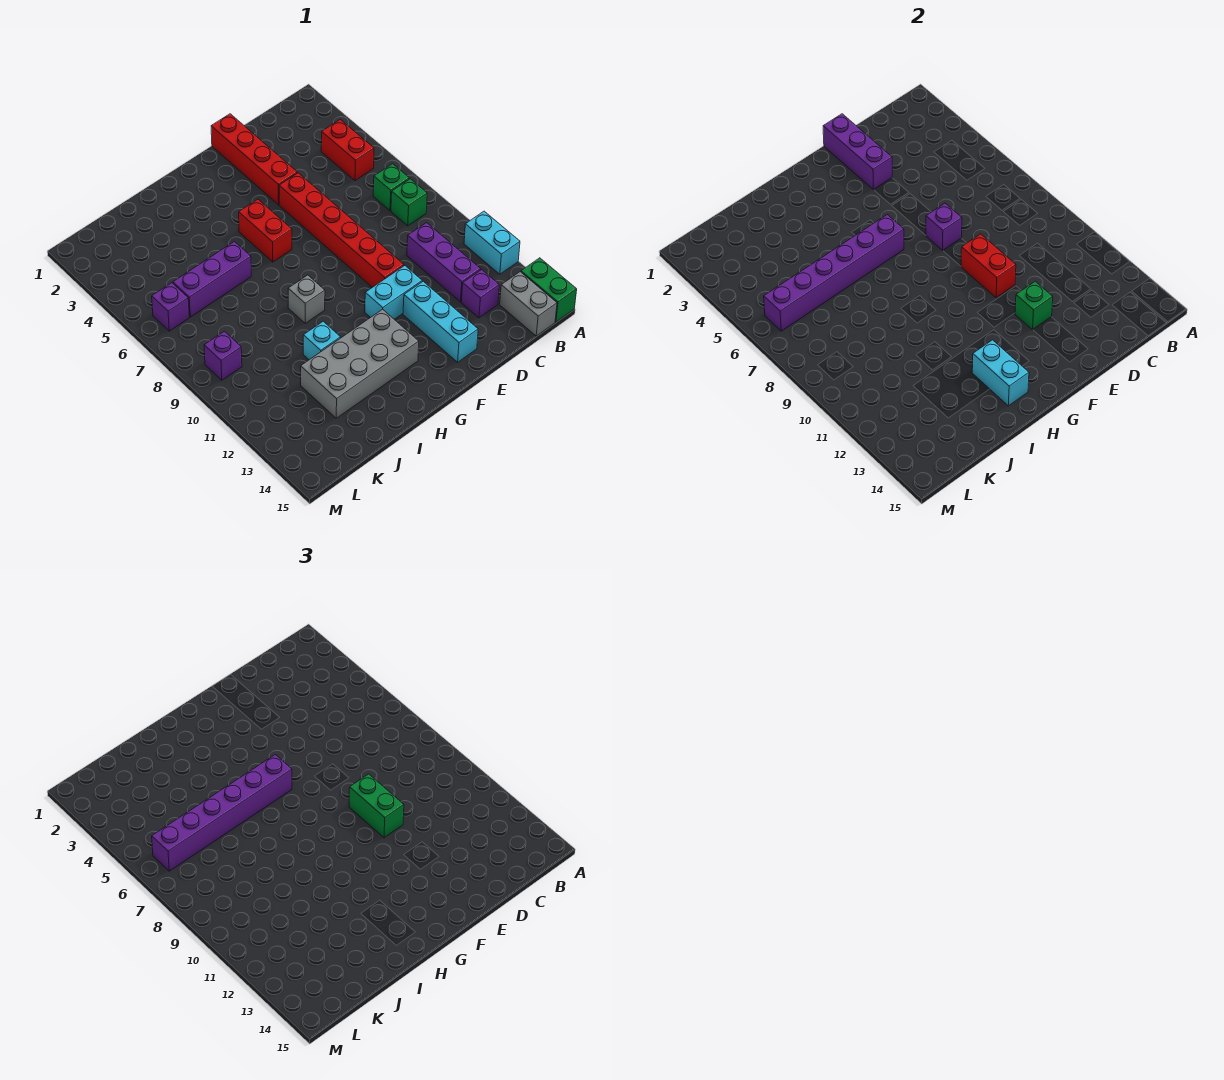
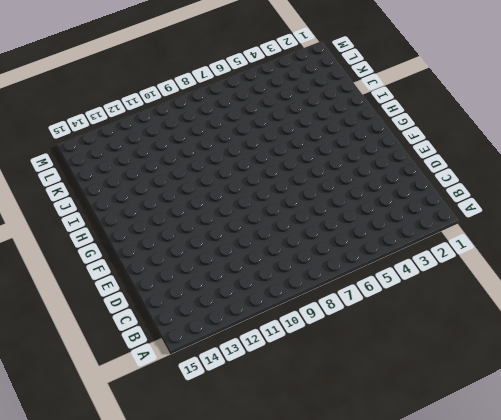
none -> cyan 1x2 brick [464,211,520,274]
none -> green 1x2 brick [521,258,577,322]
none -> red 1x2 brick [321,120,374,181]

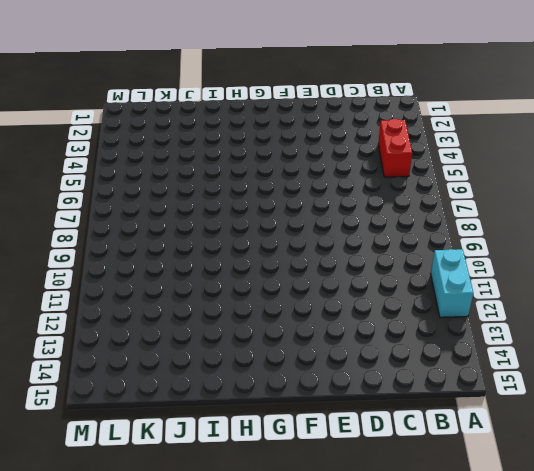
none -> green 1x2 brick [521,258,577,322]
none -> green 1x1 brick [373,164,409,211]
none -> green 1x1 brick [391,179,427,226]

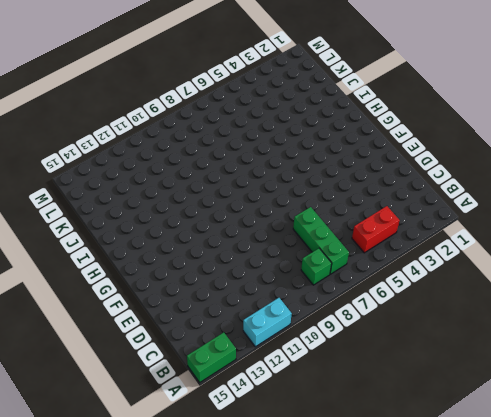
green 1x3 brick [293,207,349,274] -> green 1x1 brick [373,164,409,211]
none -> grey 1x2 brick [500,272,557,336]
none -> purple 1x3 brick [407,223,481,302]
none -> purple 1x1 brick [461,270,499,318]

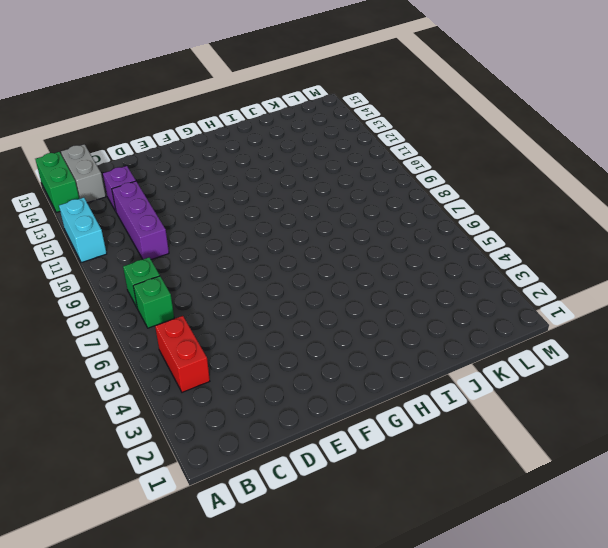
none -> red 1x4 brick [211,114,297,205]
none -> red 1x6 brick [279,173,404,287]
none -> cyan 1x2 brick [365,266,422,319]

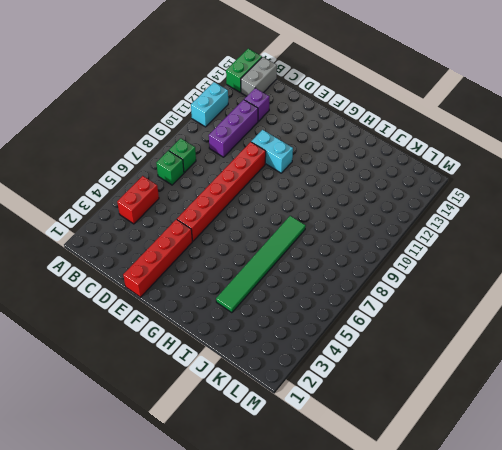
green 1x6 tile [216,216,306,313] -> purple 1x3 brick [173,241,251,317]
none -> cyan 1x3 brick [403,281,478,362]
none -> red 1x2 brick [239,199,292,262]
none -> grey 2x4 brick [301,309,419,418]

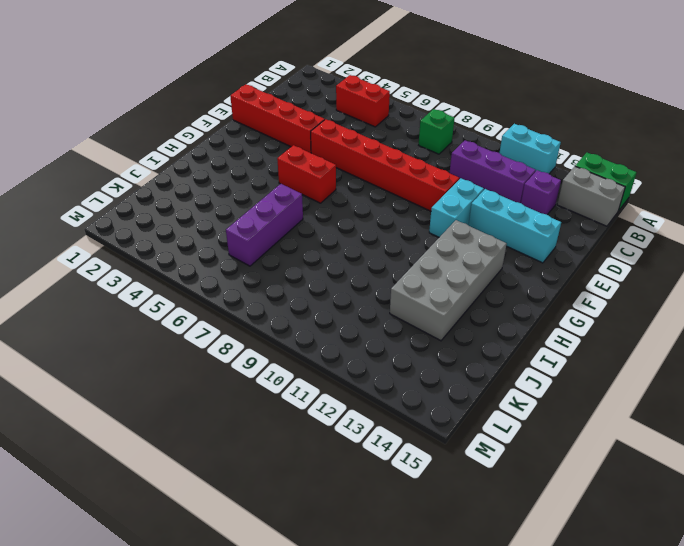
none -> green 1x1 brick [373,164,409,211]
none -> grey 1x1 brick [288,275,325,323]
none -> cyan 1x1 brick [303,321,341,360]

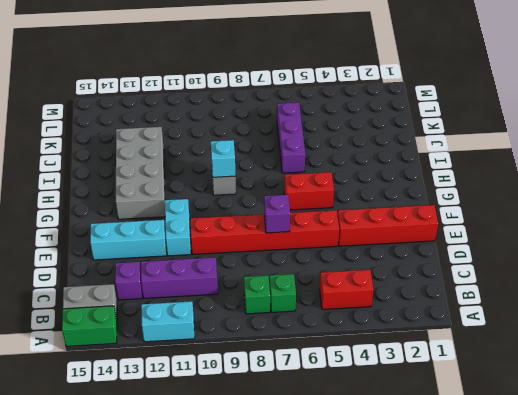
cyan 1x1 brick [211,140,235,177] -> cyan 1x1 brick moved to [303,321,341,360]
none -> purple 1x1 brick [152,283,189,331]
none -> purple 1x1 brick [204,331,242,380]
none -> purple 1x3 brick [823,114,892,190]

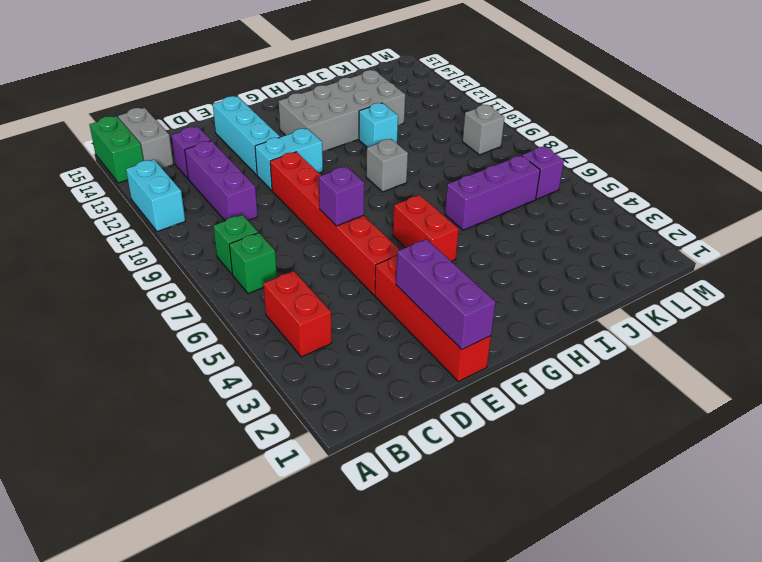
grey 1x1 brick [462,105,504,155] -> purple 1x1 brick [204,331,242,380]
none -> red 1x2 brick [961,234,1016,298]
none -> green 1x1 brick [1015,281,1053,330]
none -> purple 1x6 brick [764,215,904,331]

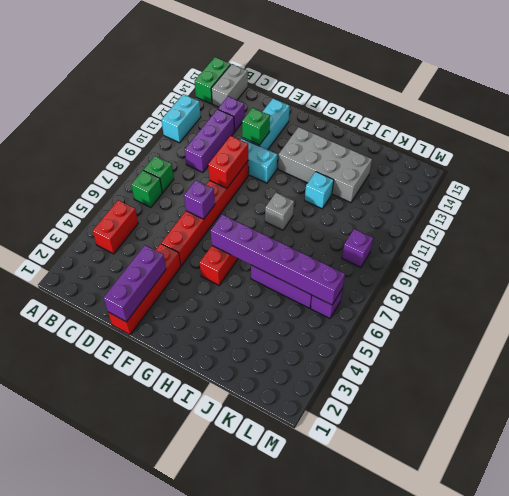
none -> cyan 1x2 brick [972,340,1029,406]
none -> green 1x2 brick [349,774,404,838]
none -> purple 1x6 brick [152,755,292,871]

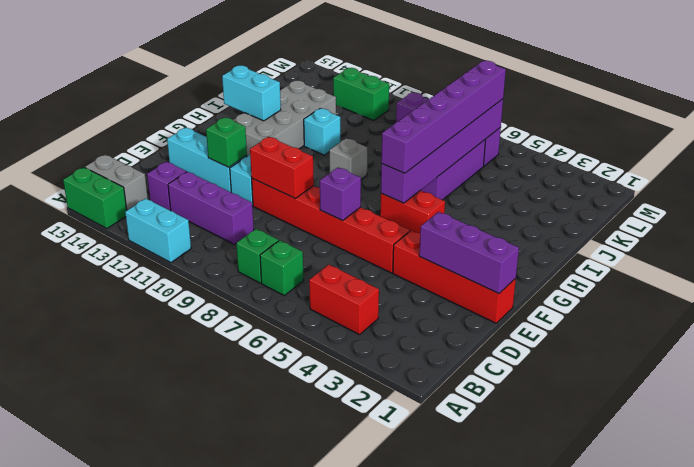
green 1x2 brick [333,68,389,121] -> green 1x2 brick moved to [349,774,404,838]

